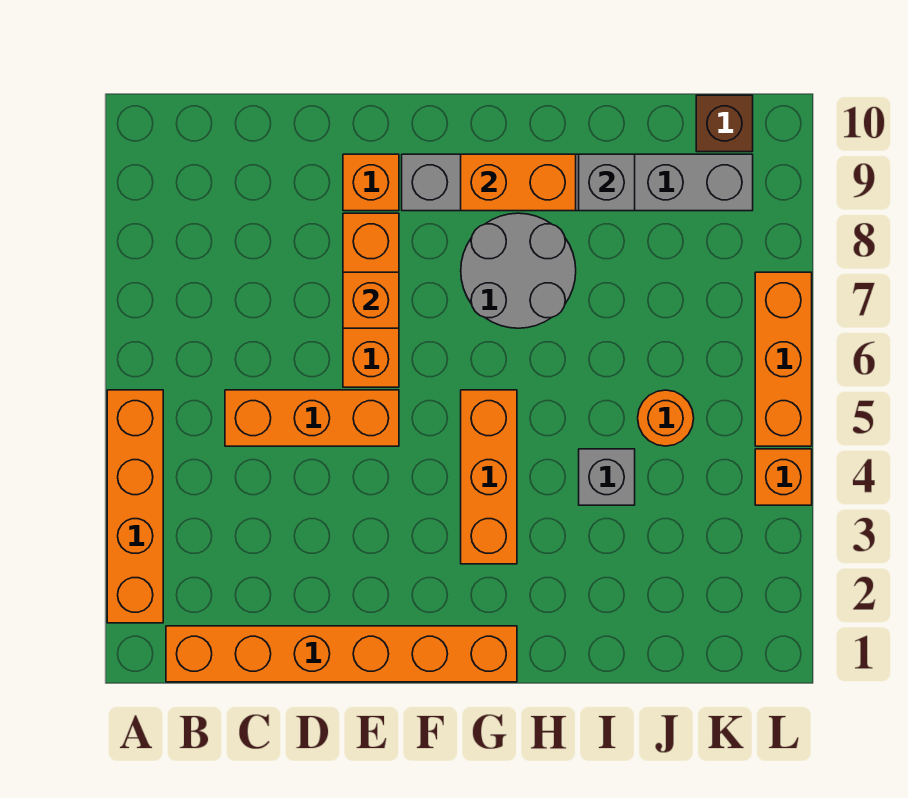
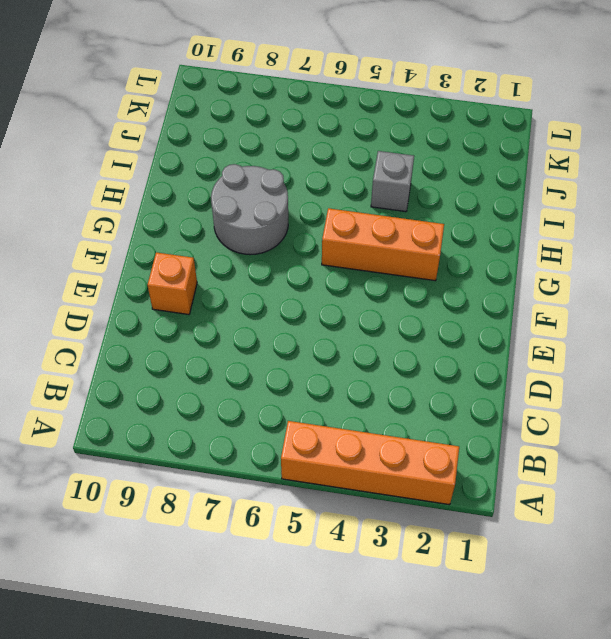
none -> orange 1x6 brick [166,626,517,682]
none -> orange 1x3 brick [225,390,399,446]
none -> orange 1x3 brick [343,213,399,387]

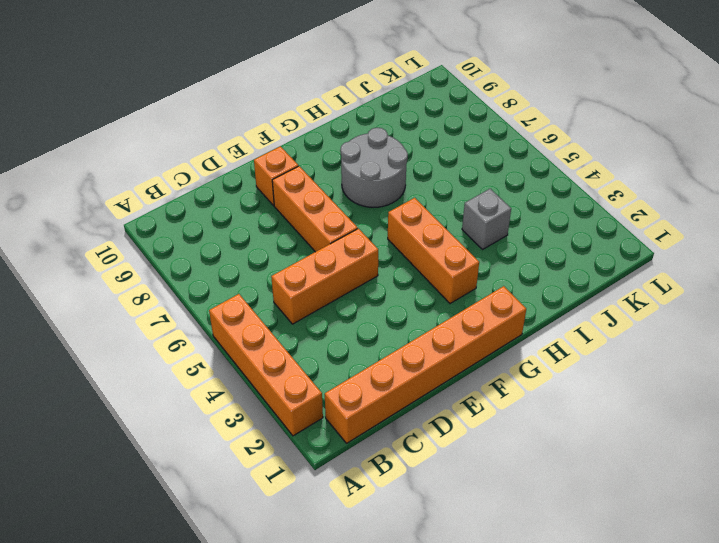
none -> grey 1x6 brick [402,154,753,211]
none -> orange 1x1 round brick [638,390,694,446]
none -> brown 1x1 brick [696,95,753,152]

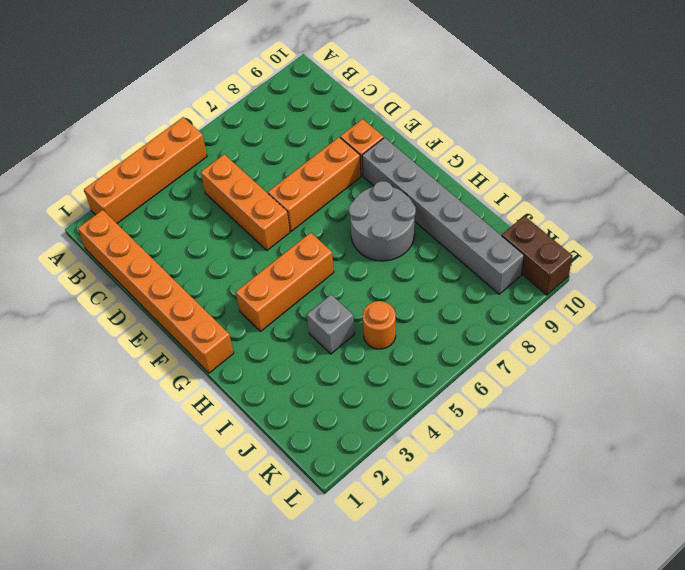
brown 1x2 brick [502,216,572,295] -> brown 1x1 brick [696,95,753,152]
none -> orange 1x1 brick [755,449,812,505]
none -> orange 1x3 brick [755,272,812,446]
none -> orange 1x1 brick [343,272,399,328]

